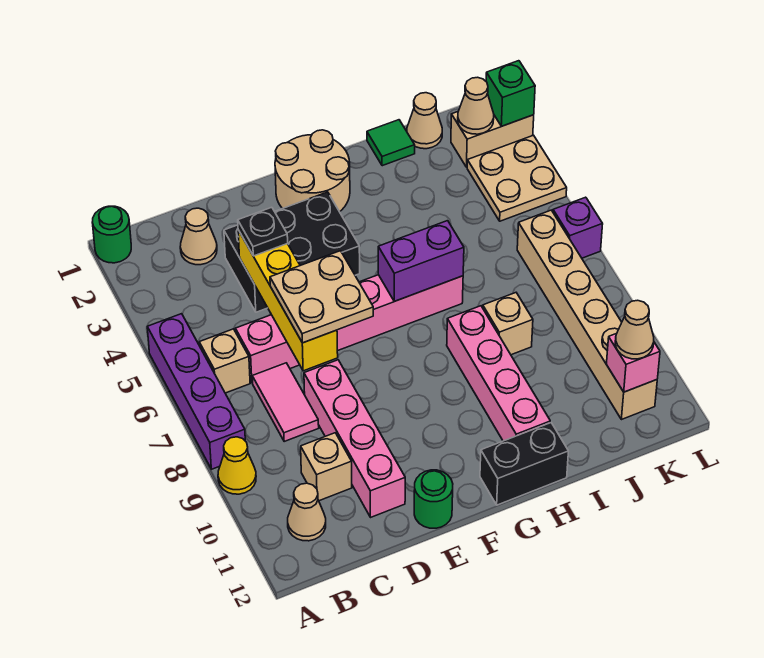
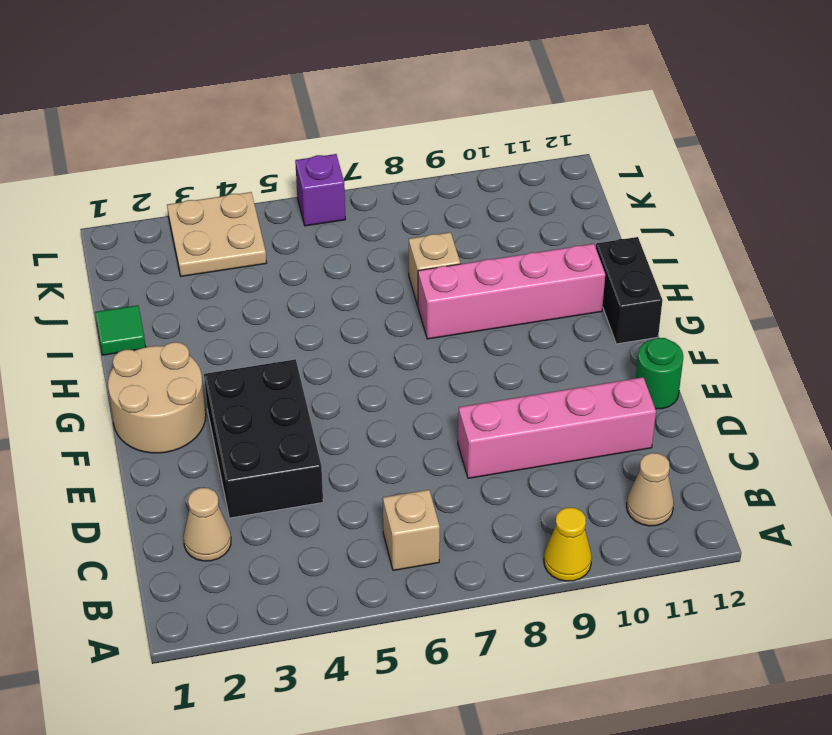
none -> green 1x1 round brick [92,206,131,263]
none -> purple 1x4 brick [147,314,245,469]
none -> pink 1x6 brick [235,275,463,383]
none -> pink 1x2 tile [252,363,319,441]

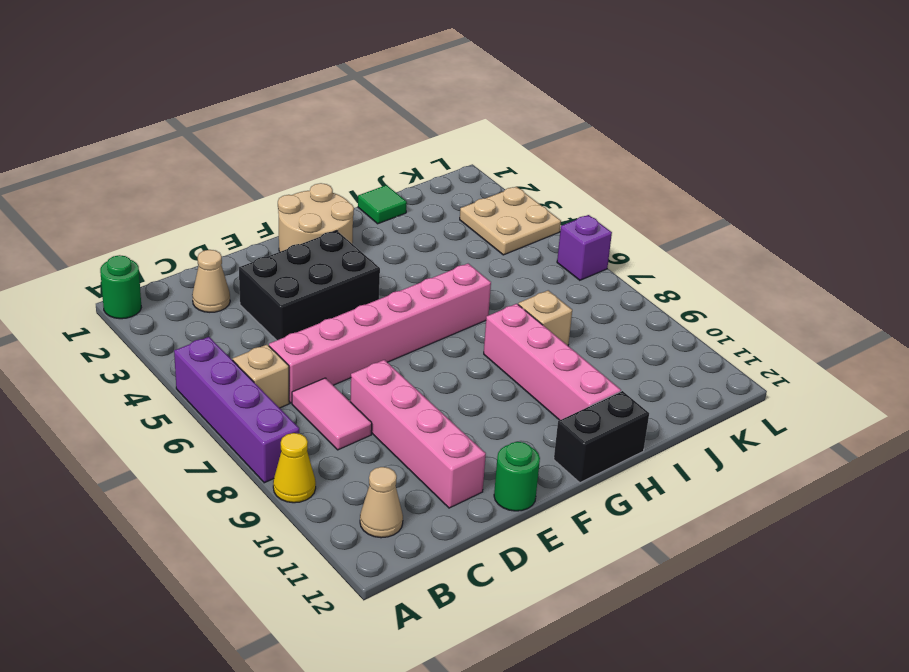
none -> tan 1x1 brick [301,433,352,501]
none -> tan 1x1 cone [407,93,442,149]
none -> tan 1x2 brick [451,112,534,167]
none -> tan 1x6 brick [517,210,657,420]

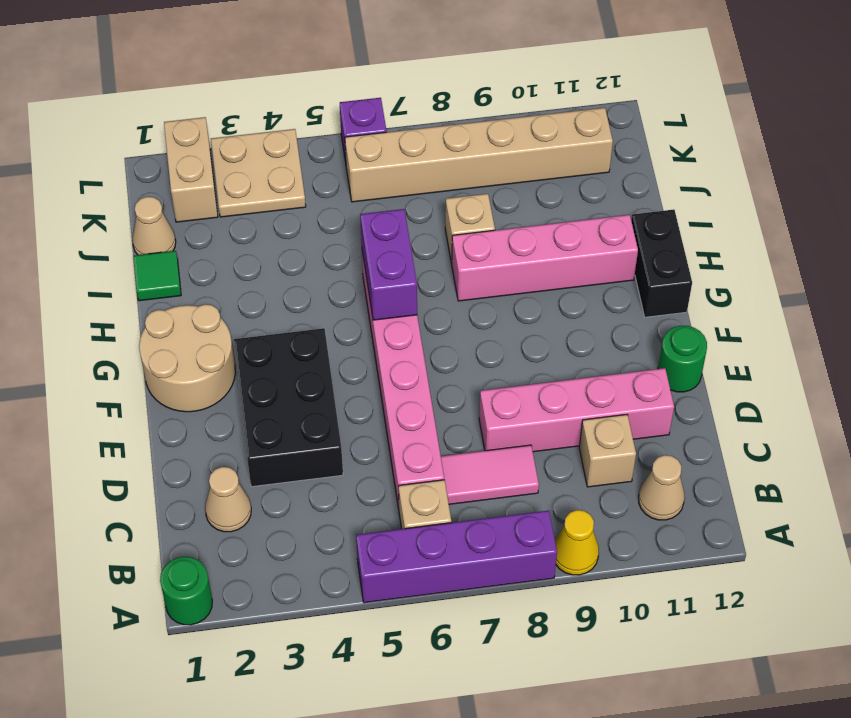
none -> yellow 1x4 brick [238,230,338,371]
none -> tan 1x1 cone [458,77,494,134]
none -> pink 1x1 brick [606,333,660,392]
none -> green 1x1 brick [486,61,535,126]

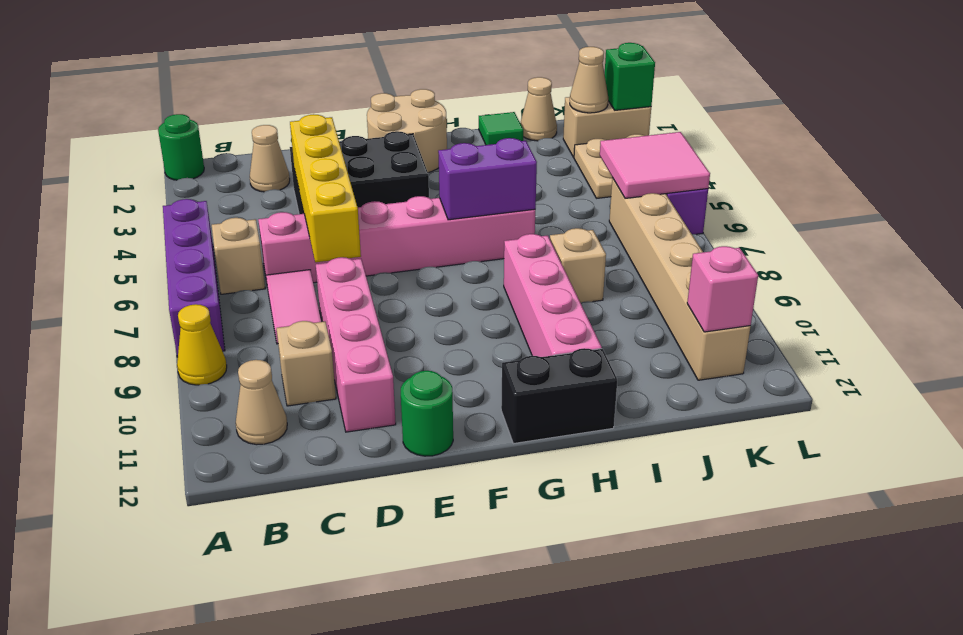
pink 2x2 tile [600,132,710,198] -> none
none -> black 1x1 plate [238,207,288,256]
none -> tan 2x2 plate [270,251,373,343]
none -> tan 1x1 cone [615,300,654,359]

